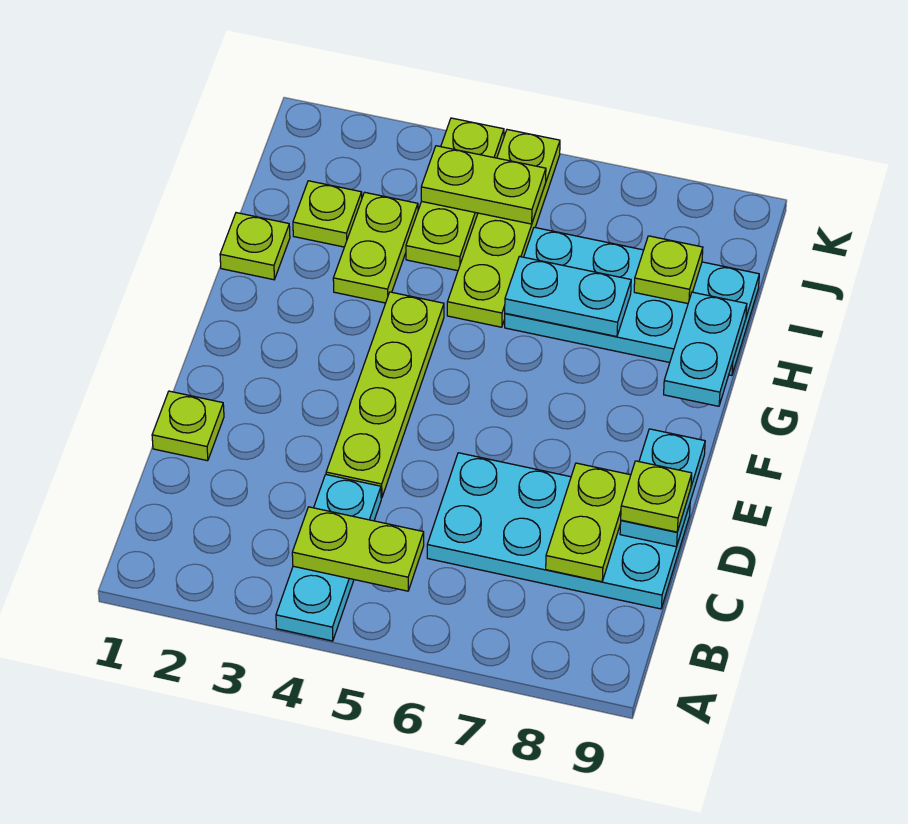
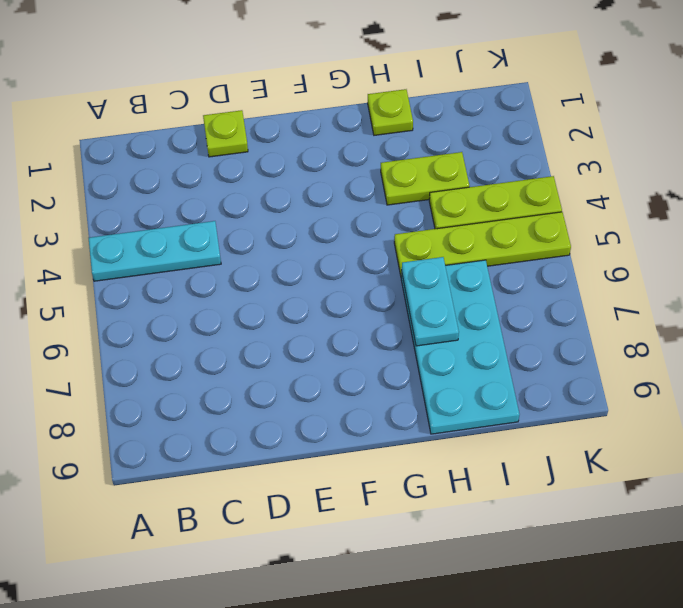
none -> cyan 2x4 plate [427,453,690,609]
none -> lime 1x4 plate [326,292,444,498]
none -> lime 1x1 plate [293,181,362,247]

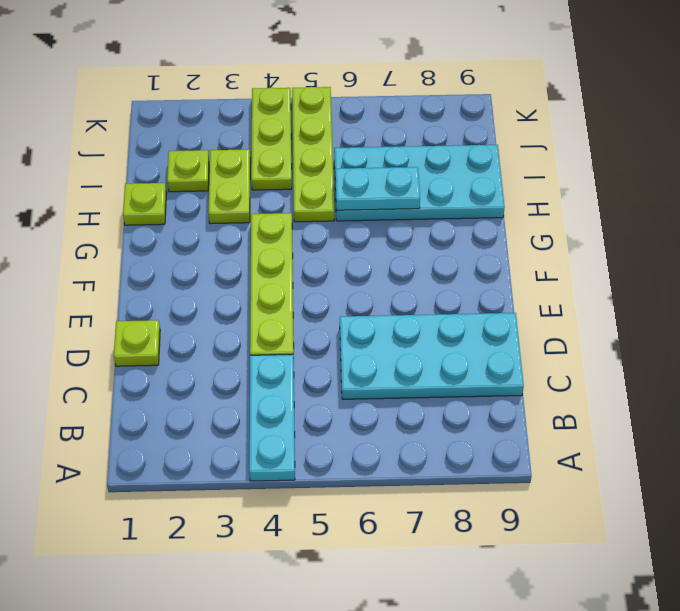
none -> lime 1x2 plate [292,507,424,591]
none -> lime 1x2 plate [546,463,631,582]
none -> cyan 1x2 plate [620,429,705,547]

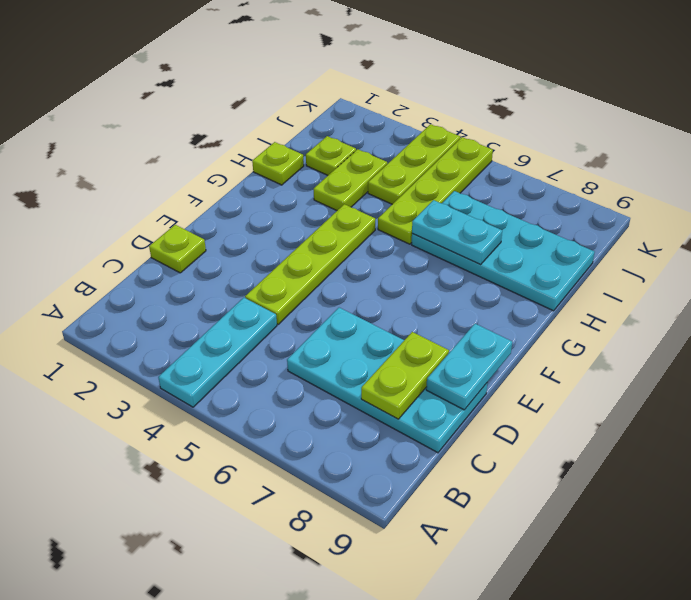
none -> lime 1x2 plate [292,507,424,591]
none -> cyan 1x2 plate [664,292,747,406]
none -> lime 1x1 plate [634,236,703,304]

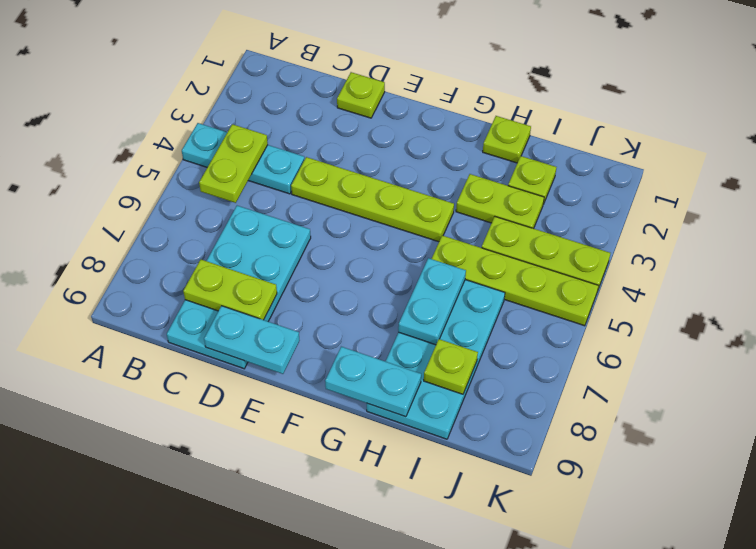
none -> lime 1x2 plate [421,146,546,224]
none -> lime 1x1 plate [621,461,692,532]

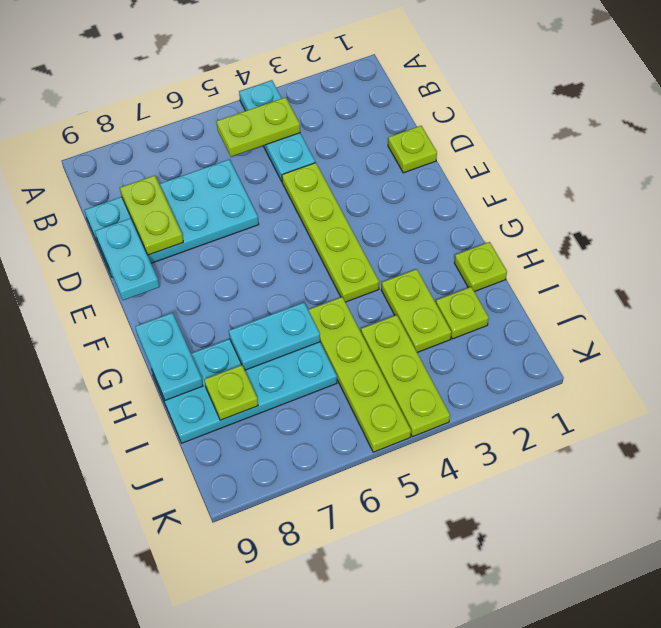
none -> lime 1x2 plate [421,146,546,224]
none -> lime 1x1 plate [621,461,692,532]

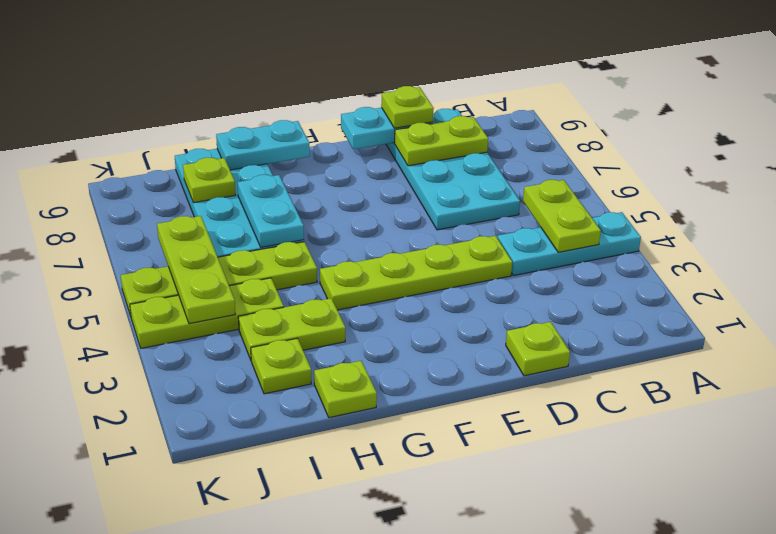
lime 1x3 plate [157,216,235,324] -> lime 1x2 plate [421,146,546,224]

